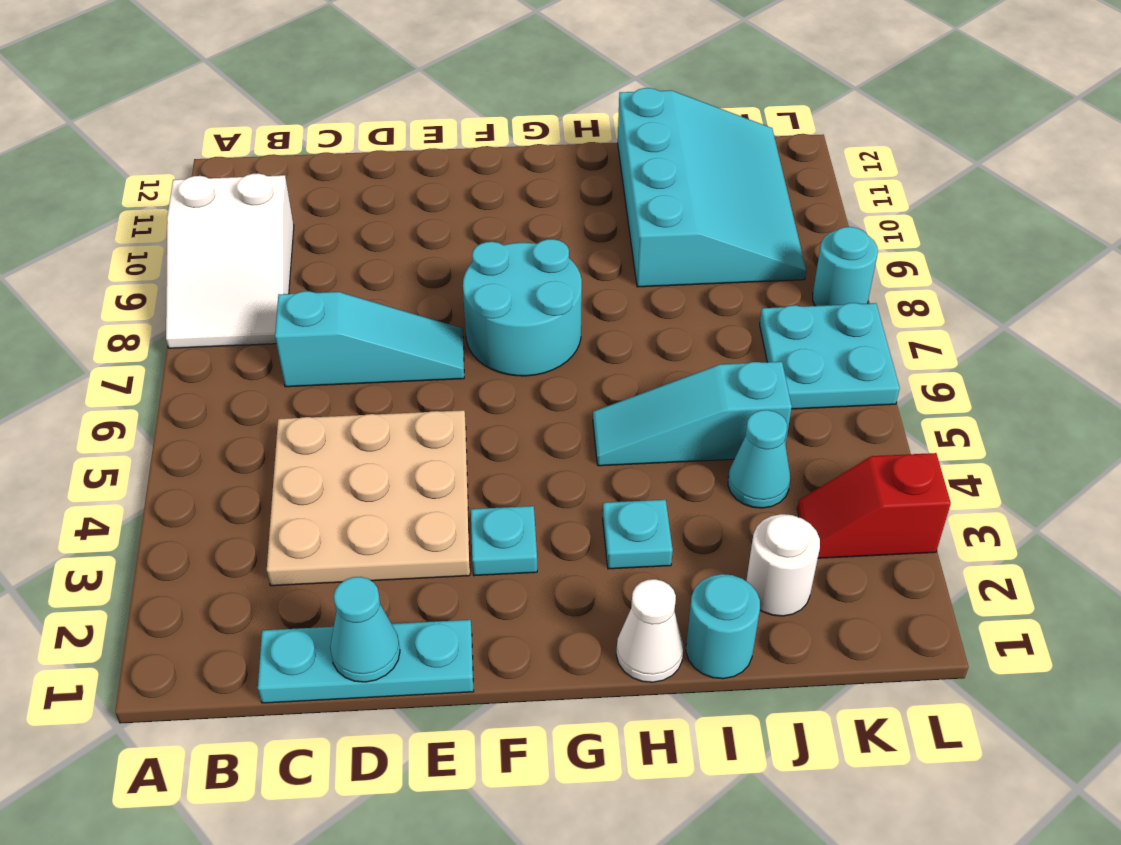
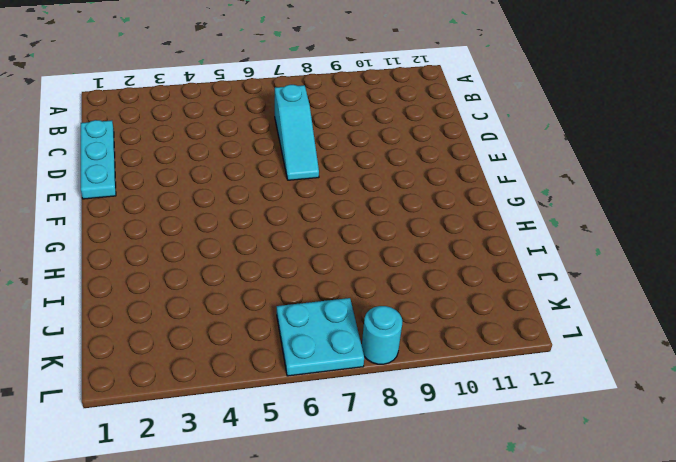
none -> white 2x3 slope [166,173,294,348]
none -> tan 3x3 plate [267,410,470,586]
none -> cyan 1x1 plate [471,506,537,576]

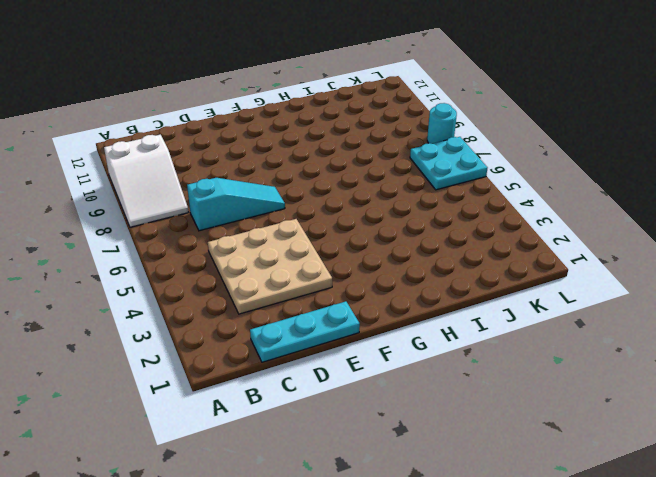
none -> cyan 1x1 plate [471,506,537,576]
none -> cyan 2x2 round brick [463,239,582,376]
none -> white 1x1 cone [616,579,684,682]

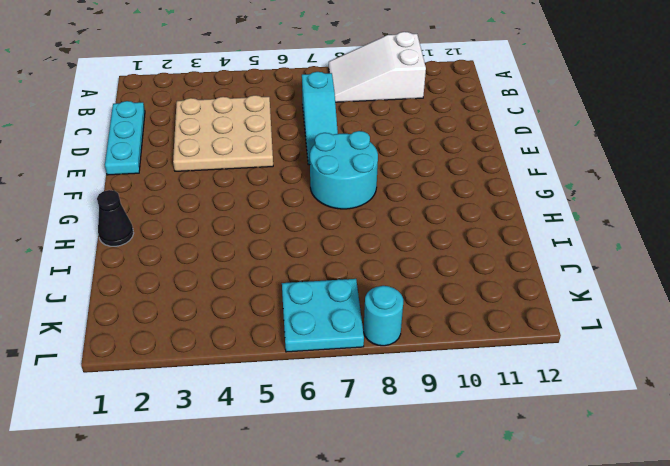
black 1x1 cone [97,190,134,246] -> white 1x1 cone [616,579,684,682]
none -> cyan 1x1 plate [471,506,537,576]
none -> cyan 1x1 plate [603,500,673,569]
none -> cyan 1x3 slope [593,362,792,466]

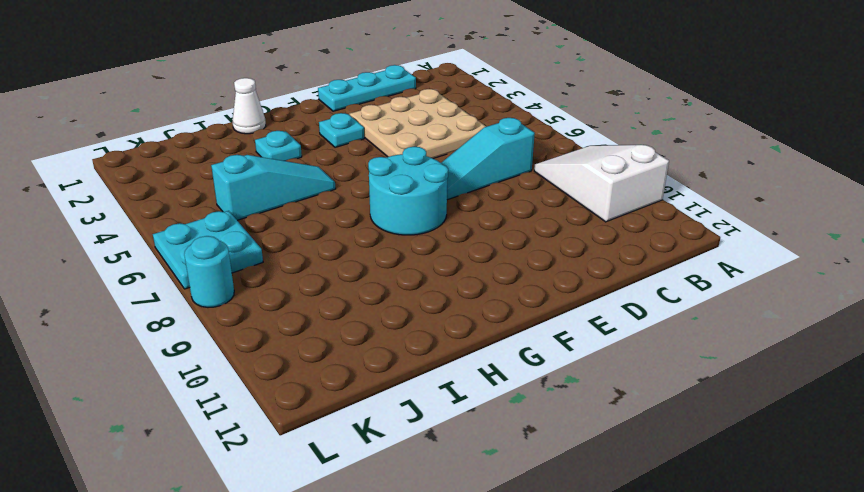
none -> cyan 1x1 round brick [686,574,760,679]
none -> cyan 3x4 slope [618,88,806,287]
none -> white 1x1 round brick [746,514,820,616]

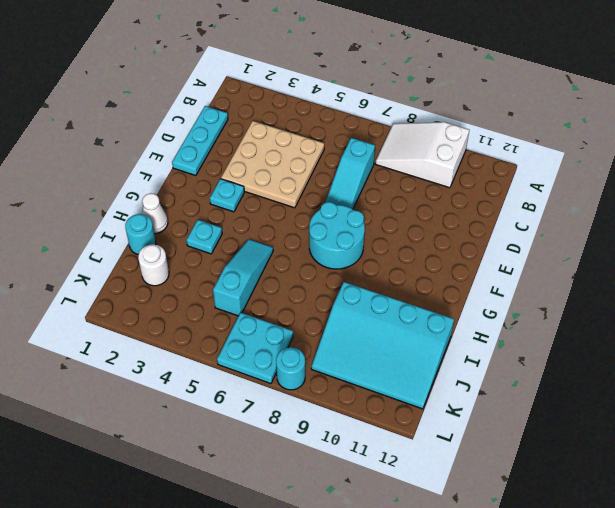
none -> cyan 1x1 cone [728,410,790,508]
none -> red 1x2 slope [797,453,951,558]
none -> cyan 1x1 cone [330,577,400,682]

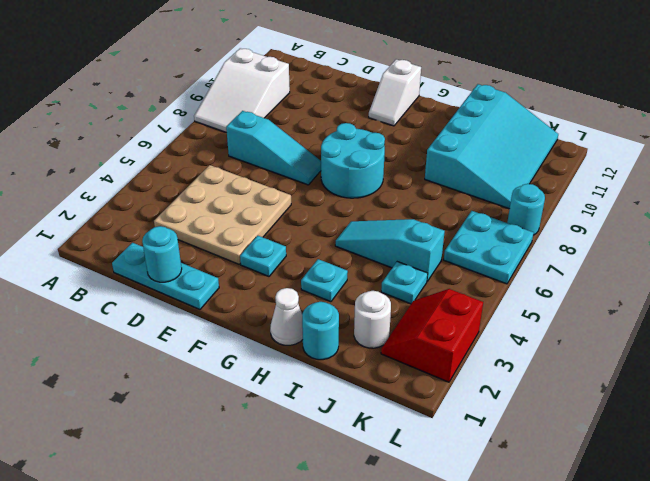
cyan 1x1 round brick [142,226,182,282] -> cyan 1x1 cone [330,577,400,682]
white 1x2 slope [369,59,421,126] -> none
cyan 1x1 plate [381,262,428,304] -> cyan 1x1 cone [728,410,790,508]
red 2x2 slope [381,289,483,382] -> red 1x2 slope [797,453,951,558]

